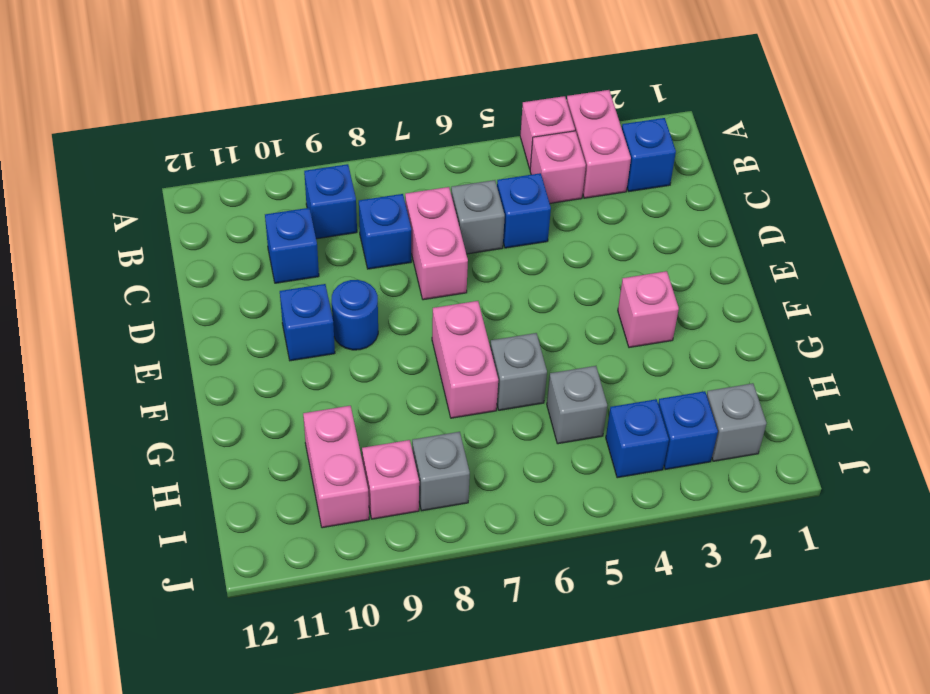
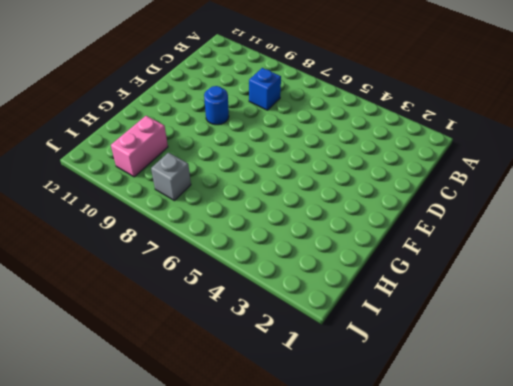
none -> pink 1x2 brick [567,90,631,198]
none -> pink 1x1 brick [520,96,575,169]
none -> blue 1x1 brick [622,118,676,191]

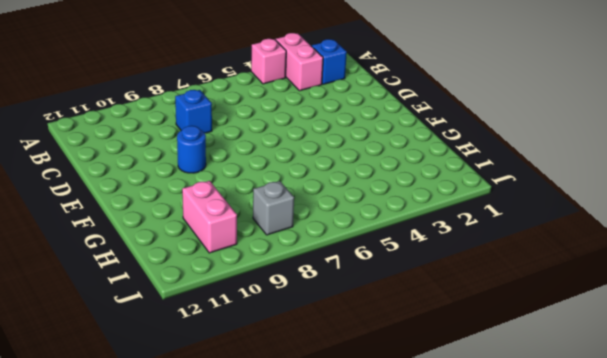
none -> pink 1x1 brick [530,131,586,203]
none -> blue 1x1 brick [304,164,357,239]
none -> blue 1x1 brick [497,173,551,248]

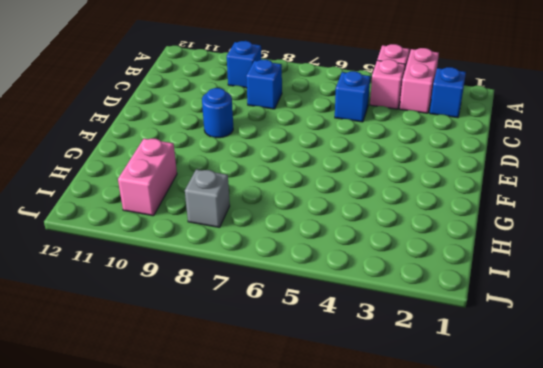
none -> grey 1x1 brick [451,180,505,254]
none -> pink 1x2 brick [405,187,468,300]
none -> blue 1x1 brick [265,208,319,283]

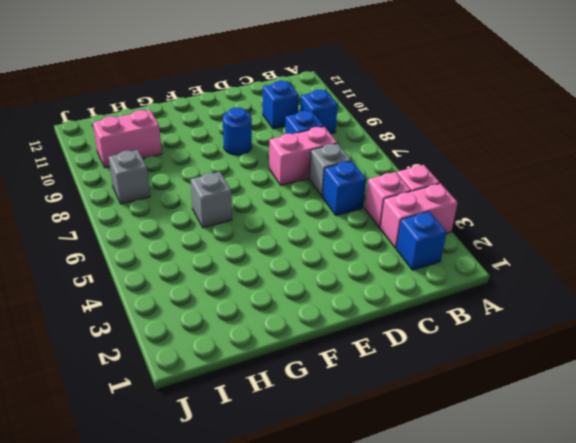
none -> blue 1x1 brick [280,284,335,361]
none -> pink 1x1 brick [618,271,679,348]
none -> pink 1x2 brick [432,301,498,418]

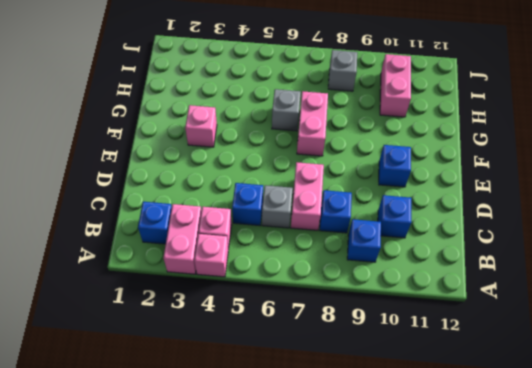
none -> blue 1x1 round brick [332,280,378,350]
none -> grey 1x1 brick [547,366,607,444]
none -> grey 1x1 brick [707,383,767,461]

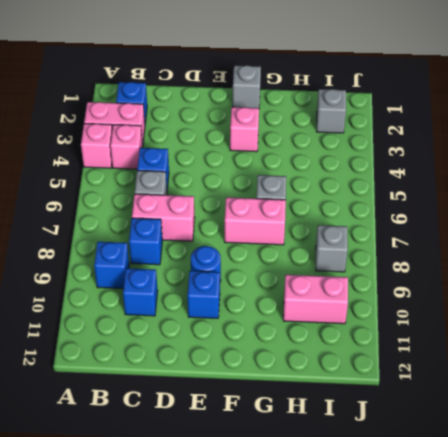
grey 1x1 brick [233,65,261,108] -> grey 1x1 brick moved to [547,366,607,444]
none -> blue 1x1 brick [658,391,718,469]
none -> blue 1x1 brick [606,399,669,478]
none -> pink 1x1 brick [362,440,419,519]

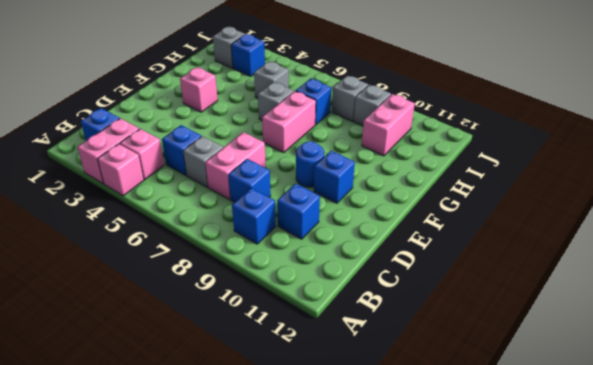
blue 1x1 brick [296,79,331,125] -> blue 1x1 brick moved to [606,399,669,478]
grey 1x1 brick [354,85,391,126] -> pink 1x1 brick [362,440,419,519]

